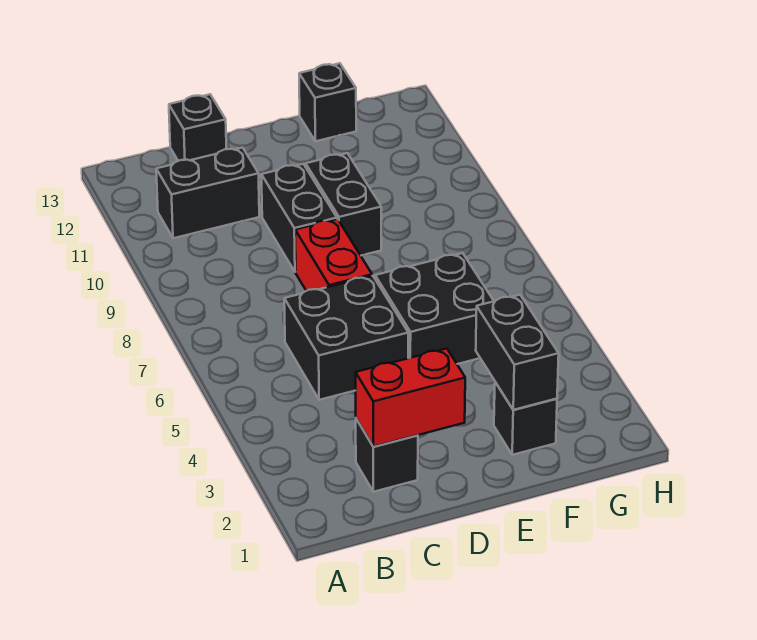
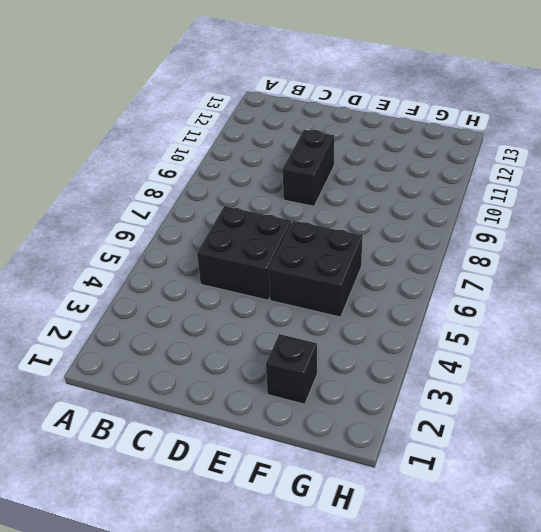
none -> black 1x2 brick [156,148,259,238]
none -> black 1x1 brick [356,419,418,492]
none -> black 1x1 brick [169,94,226,161]

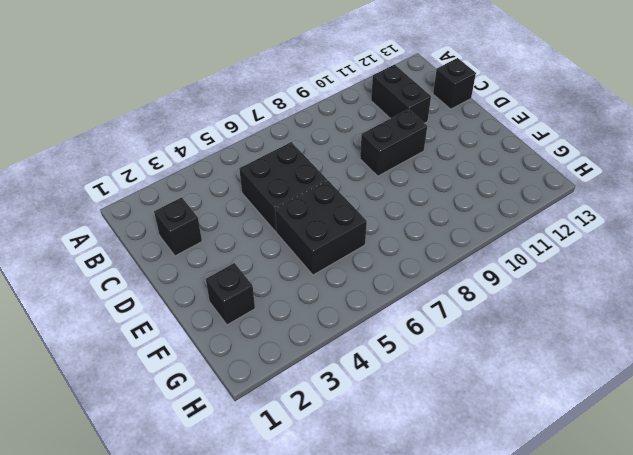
none -> red 1x2 brick [295,219,372,291]
none -> black 1x2 brick [306,153,381,256]
none -> black 1x1 brick [299,63,356,141]

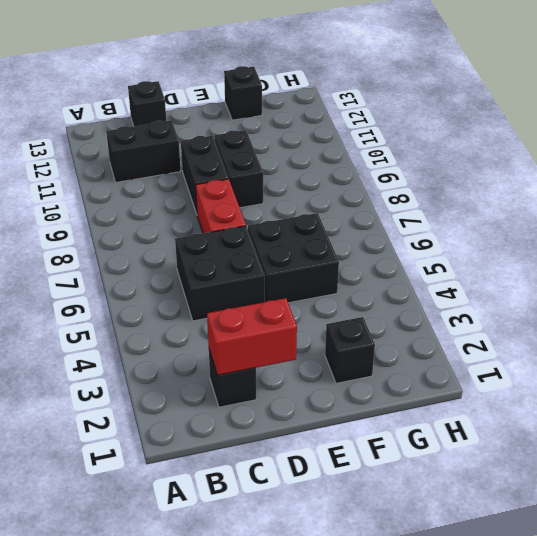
none -> black 1x2 brick [476,295,559,410]

